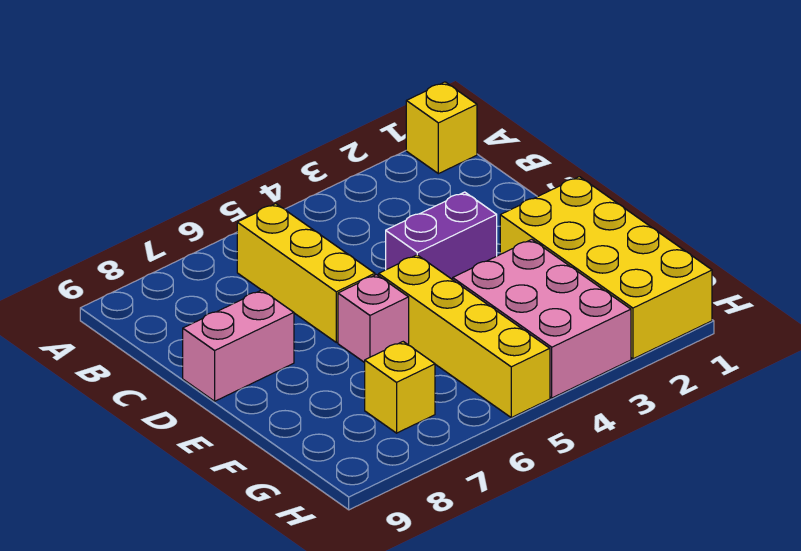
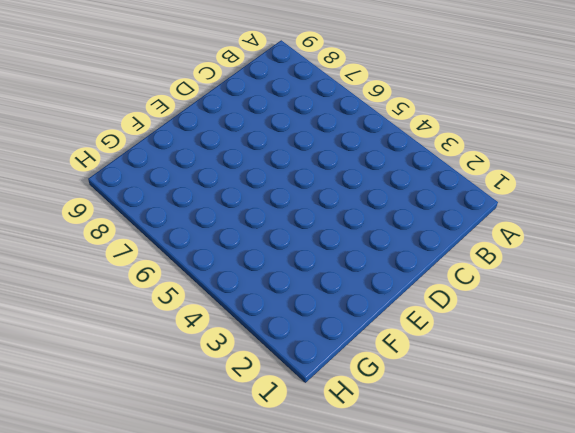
none -> yellow 1x1 brick [406,82,477,174]
none -> yellow 1x3 brick [237,204,375,343]

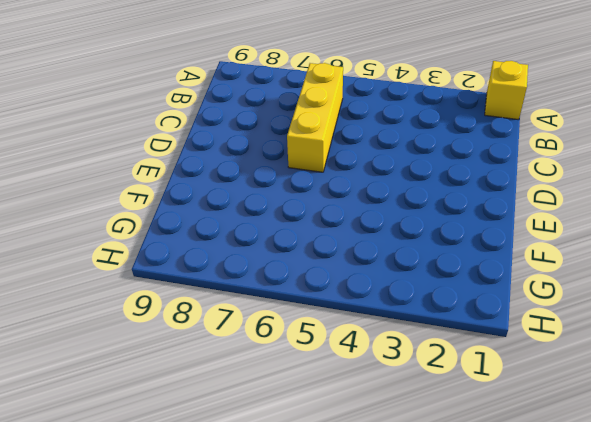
none -> purple 1x2 brick [386,192,497,280]
none -> pink 1x2 brick [183,290,294,401]

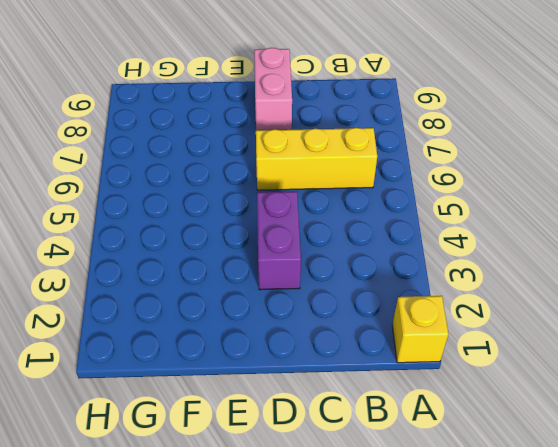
none -> yellow 2x4 brick [500,177,712,359]
none -> yellow 1x4 brick [379,255,550,418]

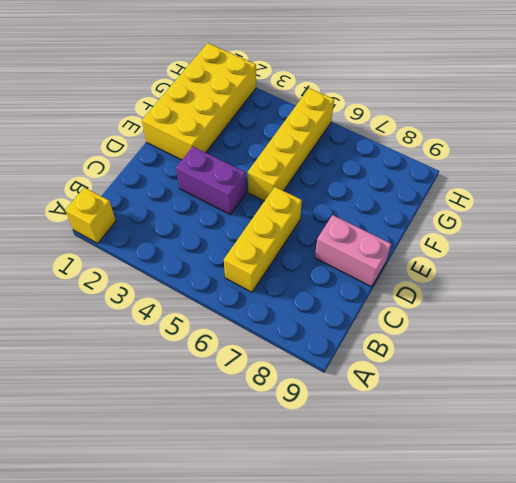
none -> pink 1x1 brick [338,275,409,363]
none -> pink 2x3 brick [453,239,631,398]

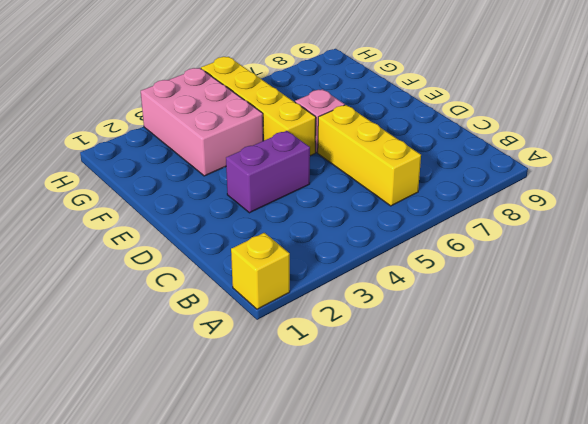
none -> pink 1x2 brick [183,290,294,401]
none -> yellow 2x4 brick [500,177,712,359]

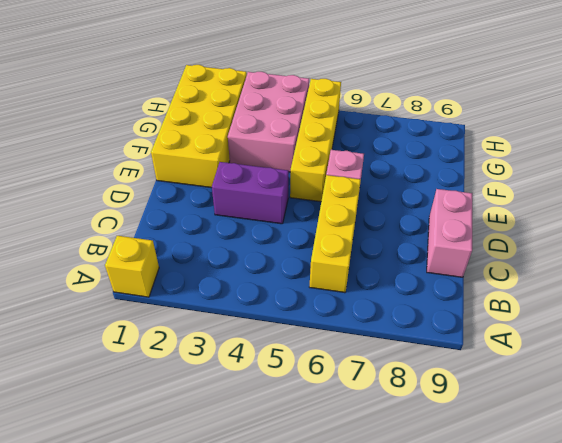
pink 1x2 brick [427,189,472,277] -> pink 1x2 brick turned to [183,290,294,401]
none -> yellow 1x1 brick [365,342,435,433]

